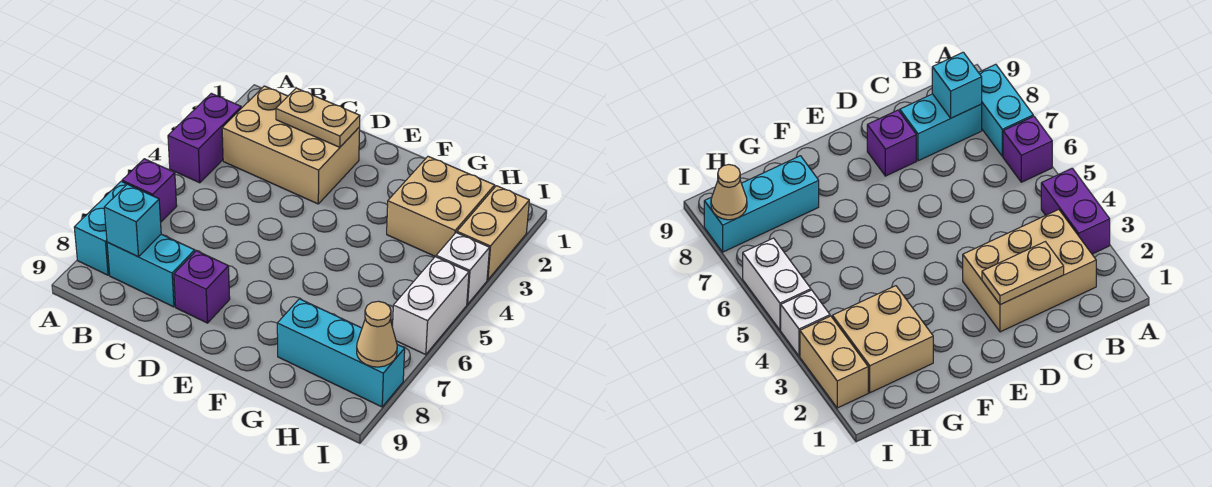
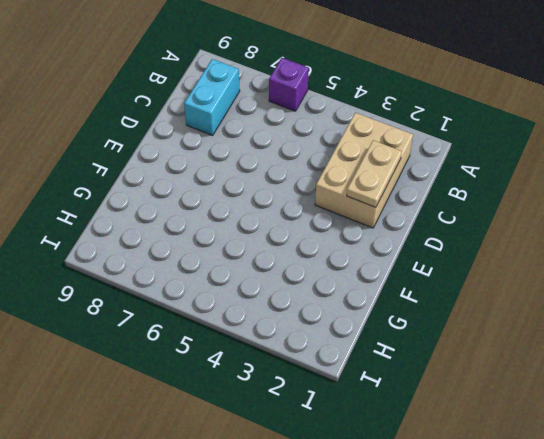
none -> purple 1x2 brick [168,93,241,183]
none -> cyan 1x2 brick [74,182,127,275]
none -> purple 1x1 brick [174,251,230,323]

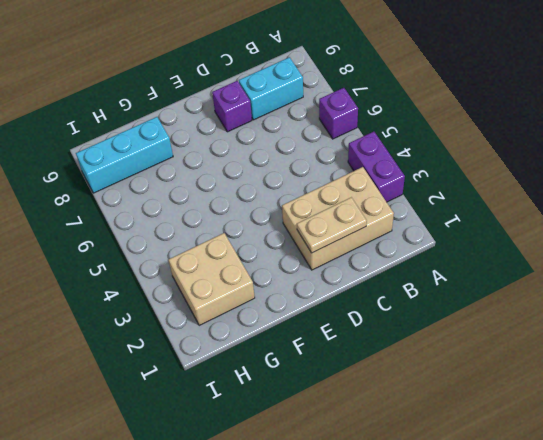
none -> cyan 1x2 brick [74,182,127,275]
none -> tan 1x2 brick [457,186,529,280]
none -> white 1x1 brick [436,233,490,304]

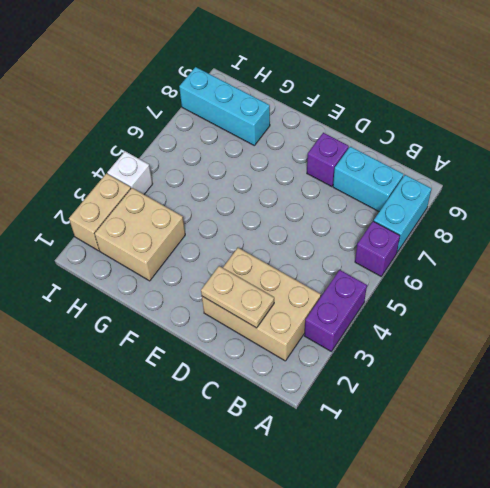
none -> white 1x2 brick [393,257,469,355]
none -> cyan 1x1 brick [104,184,161,257]
none -> tan 1x1 cone [357,301,397,367]

